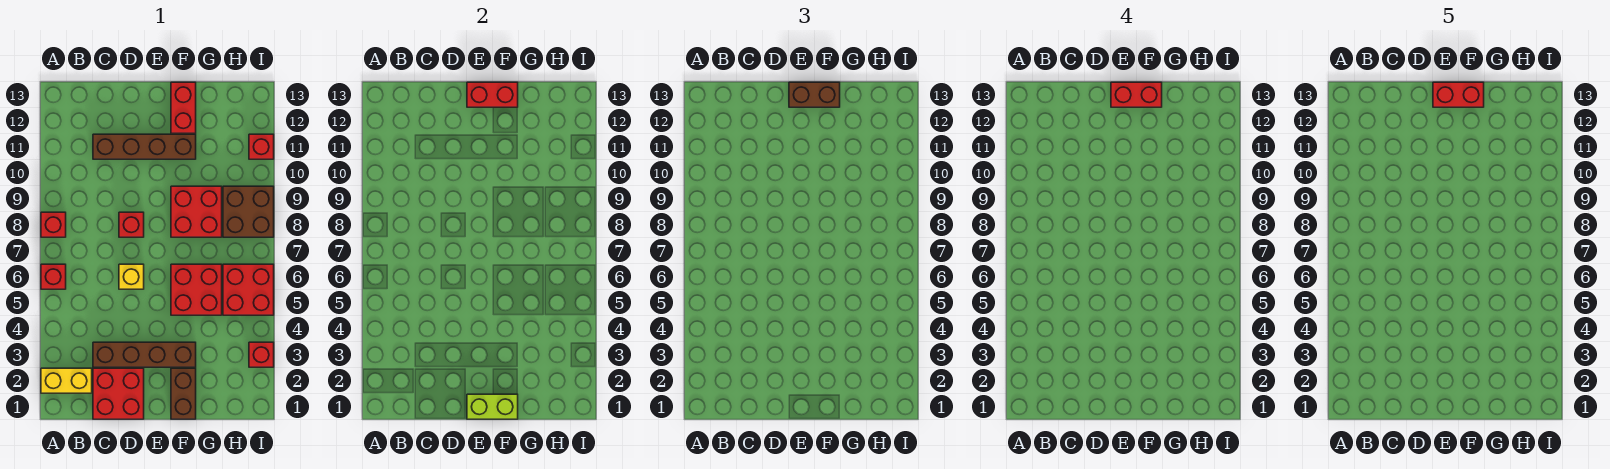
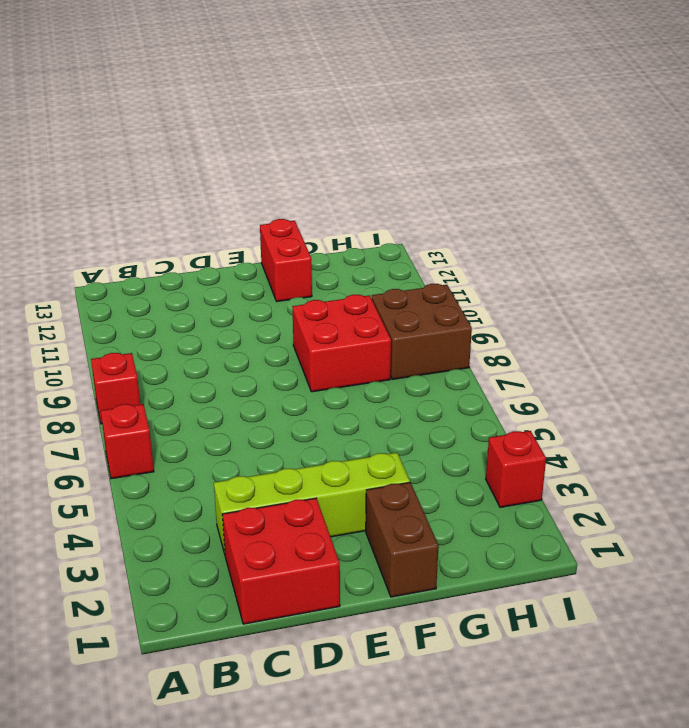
lime 1x4 brick [214,453,410,554] -> brown 1x4 brick [93,342,196,367]
none -> yellow 1x2 brick [41,368,92,393]
none -> brown 1x4 brick [93,134,196,159]
none -> yellow 1x1 brick [119,264,144,289]

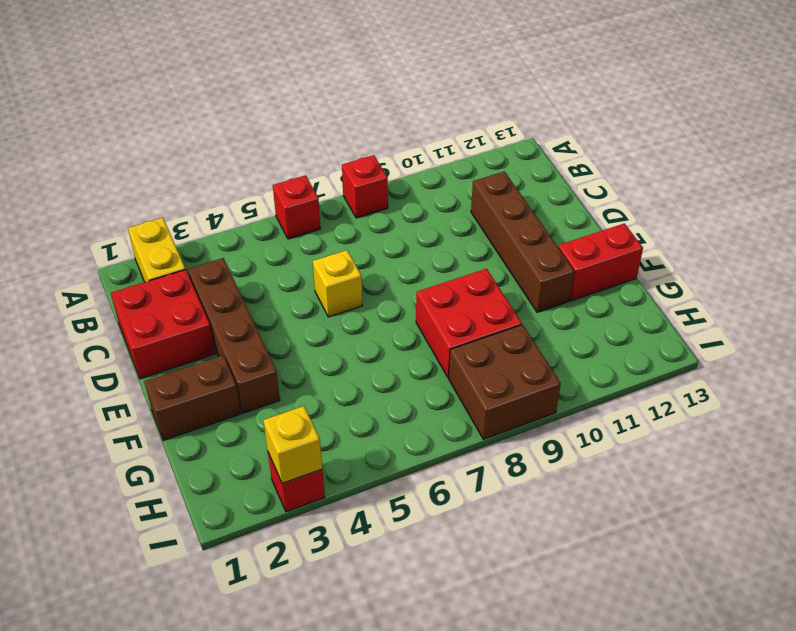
yellow 1x1 brick [263,406,322,484] -> none
none -> red 1x1 brick [119,212,144,237]
none -> red 2x2 brick [171,264,222,315]
none -> red 2x2 brick [223,264,274,315]

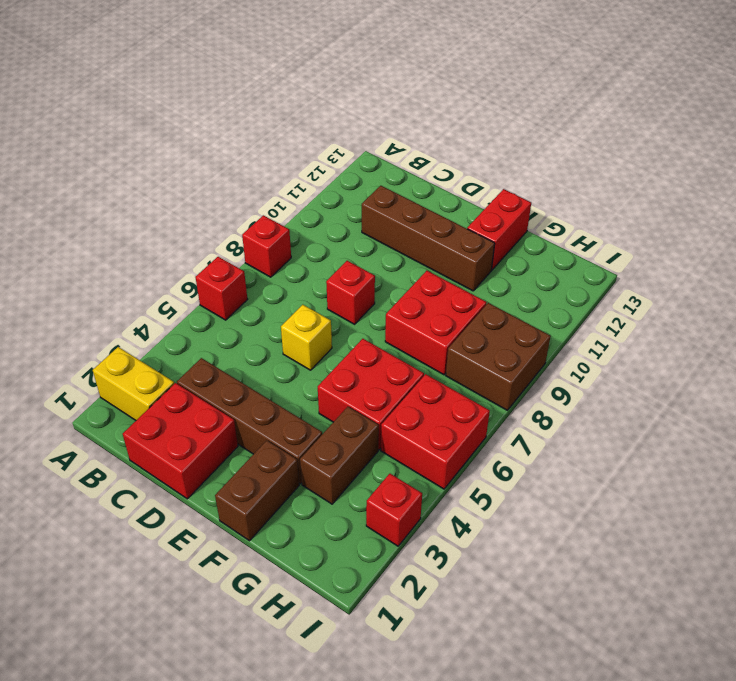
brown 1x2 brick [300,407,379,504] -> brown 1x2 brick turned to [789,82,840,107]
none -> red 1x1 brick [249,134,274,159]
none -> lime 1x2 brick [467,394,518,419]
none -> red 1x2 brick [467,82,518,107]

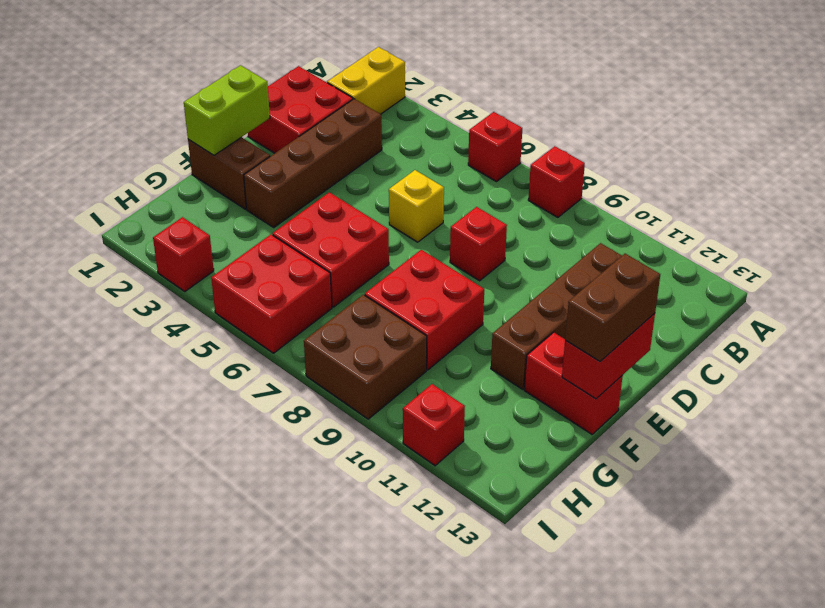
none -> red 1x2 brick [1111,82,1162,107]
none -> red 1x2 brick [1433,82,1484,107]

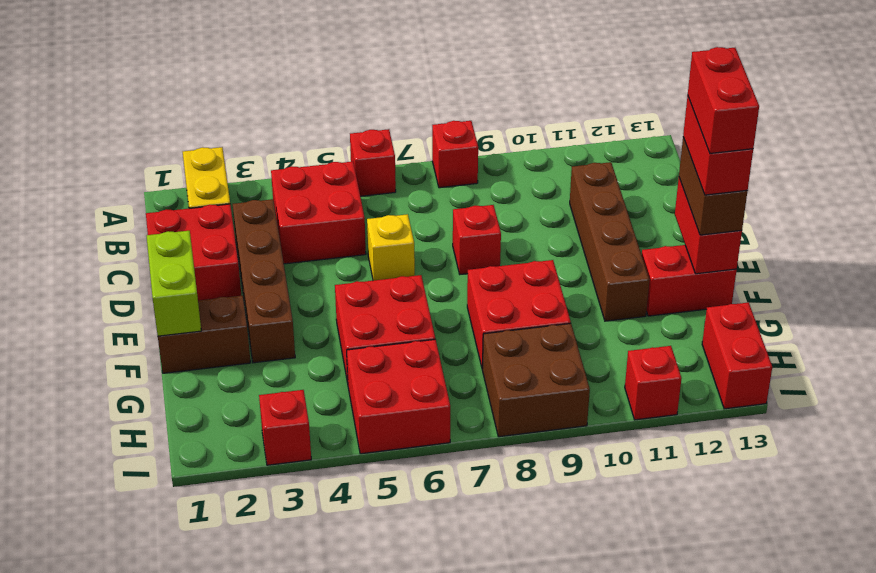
red 2x2 brick [271,162,366,264] -> none
red 1x2 brick [702,303,772,409] -> none

